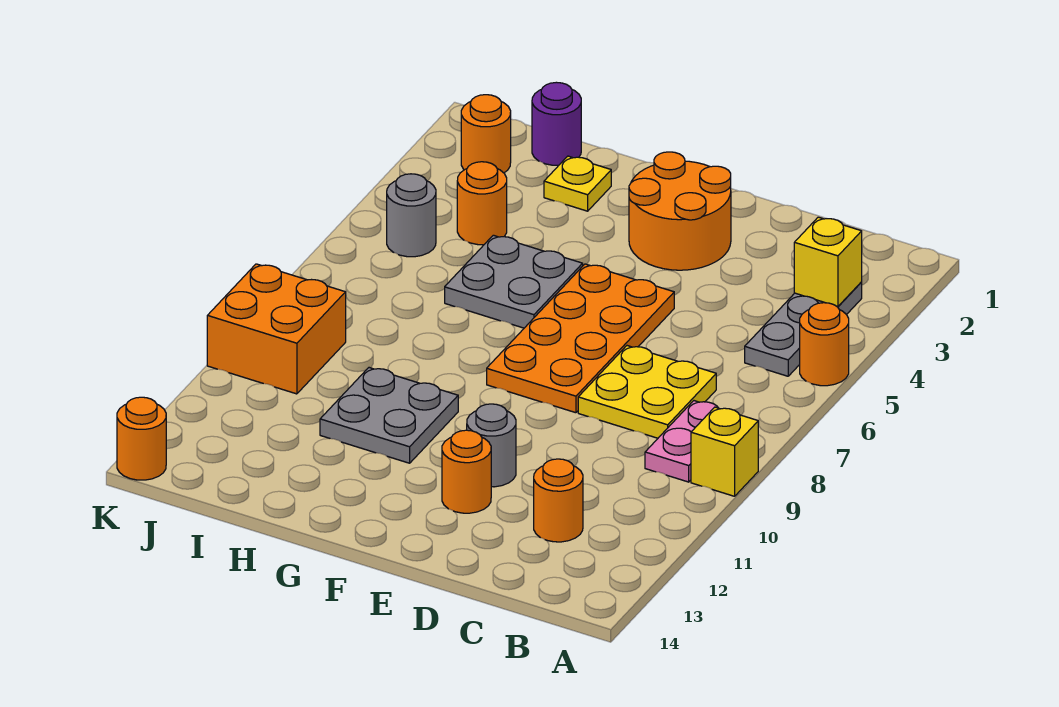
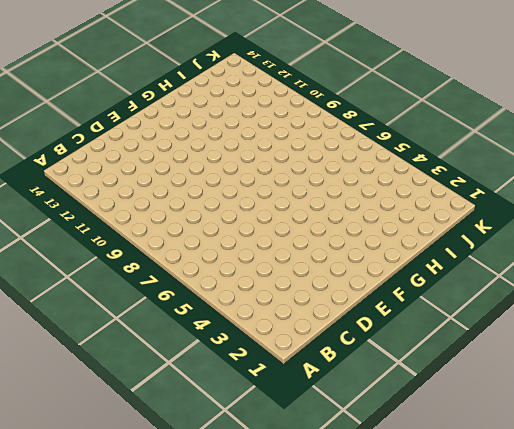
none -> orange 1x1 round brick [800,303,849,386]
none -> yellow 1x1 brick [691,407,758,496]
none -> grey 1x3 plate [745,282,862,376]

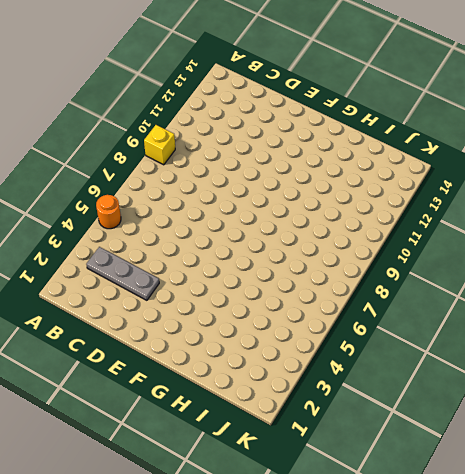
grey 1x3 plate [86,247,159,300] -> grey 1x3 plate turned to [745,282,862,376]
none -> pink 1x2 plate [645,401,718,482]
none -> yellow 2x2 plate [578,346,716,438]
none -> orange 1x1 round brick [534,459,583,542]

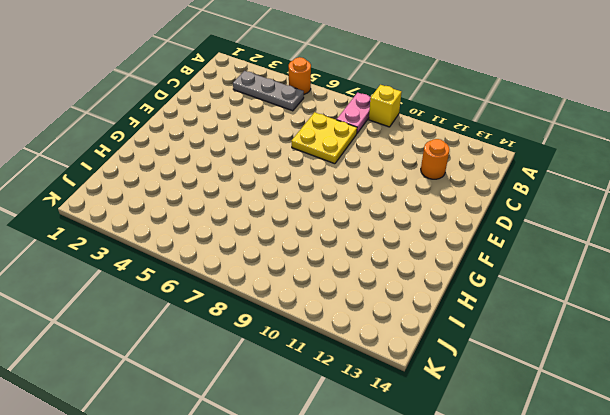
pink 1x2 plate [337,93,371,133] -> pink 1x2 plate turned to [645,401,718,482]
none -> orange 2x2 round brick [629,152,731,270]
none -> orange 2x4 plate [487,264,674,413]
none -> grey 1x1 round brick [467,404,516,487]

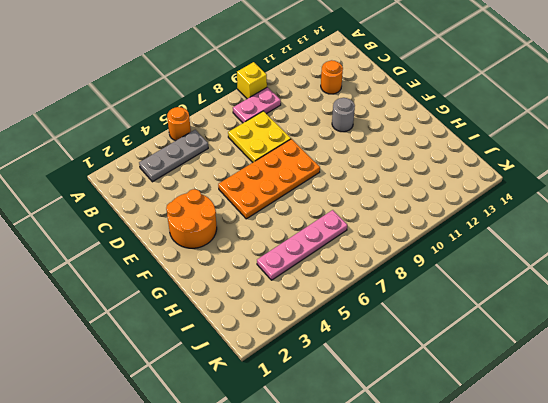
pink 1x4 plate [257,210,347,280] -> orange 1x1 round brick [457,162,507,245]
none -> orange 1x1 round brick [442,430,491,513]
none -> grey 2x2 plate [445,235,583,328]
none -> grey 2x2 plate [320,368,458,463]

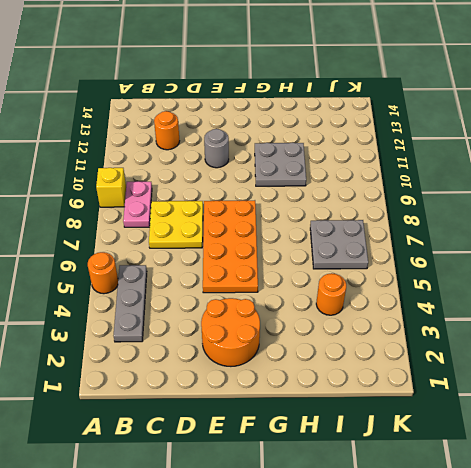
grey 2x2 plate [310,220,368,269] -> grey 2x2 plate moved to [445,235,583,328]
none -> orange 1x1 round brick [442,430,491,513]
none -> yellow 1x1 plate [544,156,611,211]
none -> purple 1x1 round brick [532,82,581,165]

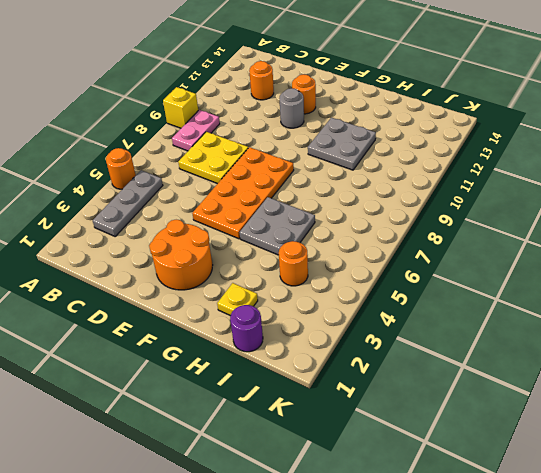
none -> orange 1x1 round brick [461,95,511,173]
none -> grey 1x1 round brick [387,174,436,257]
none -> orange 2x2 brick [207,264,346,394]

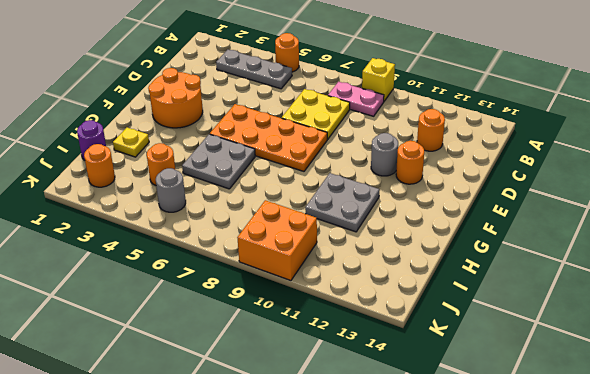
none -> orange 1x1 round brick [117,397,166,480]
none -> yellow 1x1 brick [794,217,862,306]

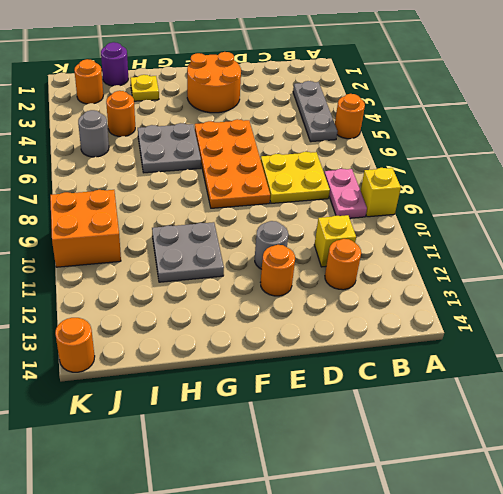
yellow 1x1 brick [314,215,356,267] -> yellow 1x1 brick moved to [794,217,862,306]

